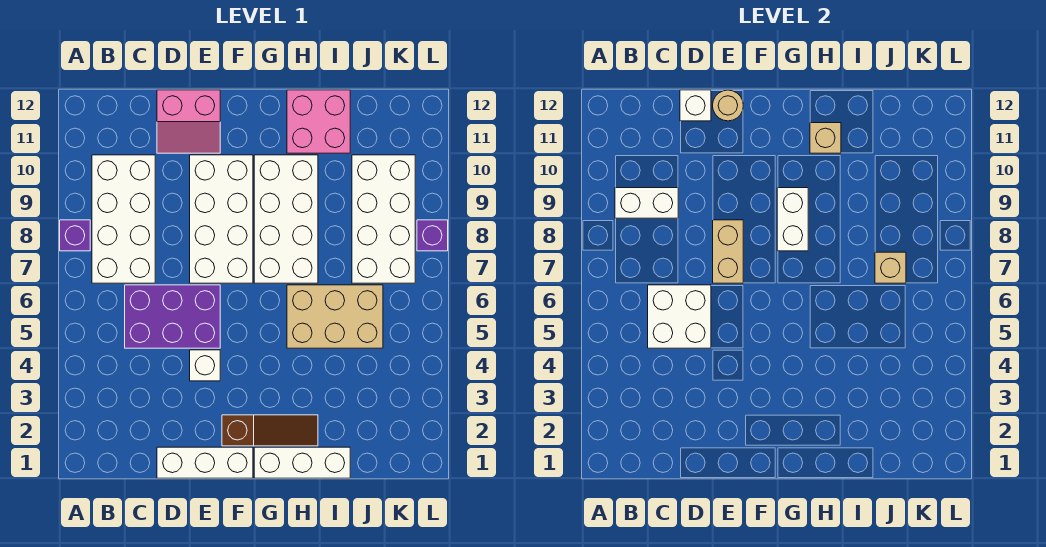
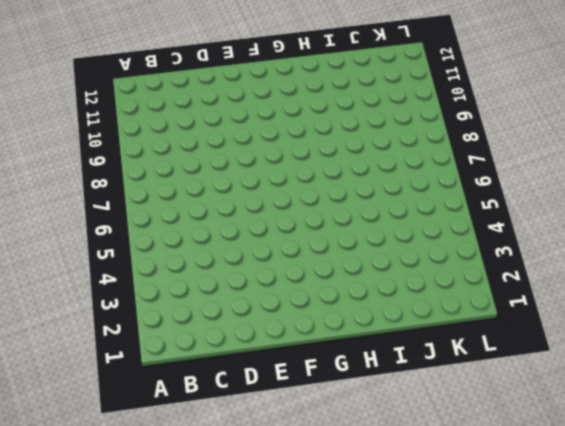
none -> purple 1x1 brick [60,220,90,251]
none -> white 2x4 brick [92,155,155,283]
none -> purple 2x3 brick [125,285,220,348]

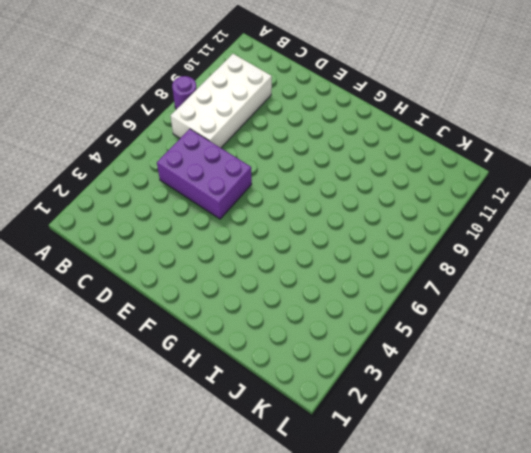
purple 1x1 round brick [172,76,197,109] -> purple 1x1 brick [60,220,90,251]
none -> white 1x3 brick [157,447,253,478]
none -> pink 2x2 slope [157,90,220,153]
none -> white 1x1 brick [190,350,220,381]

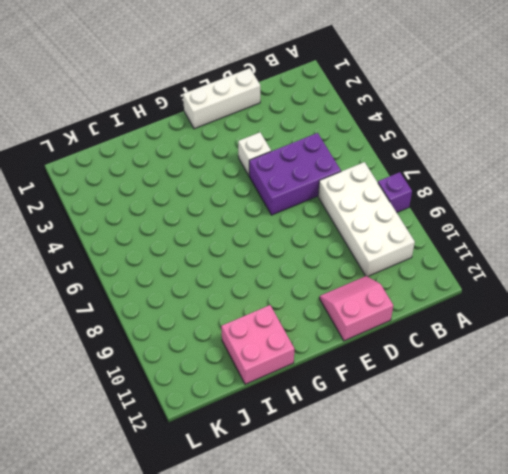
none -> white 2x4 brick [190,155,253,283]
none -> brown 1x3 slope [222,415,318,446]
none -> white 1x3 brick [254,447,350,478]

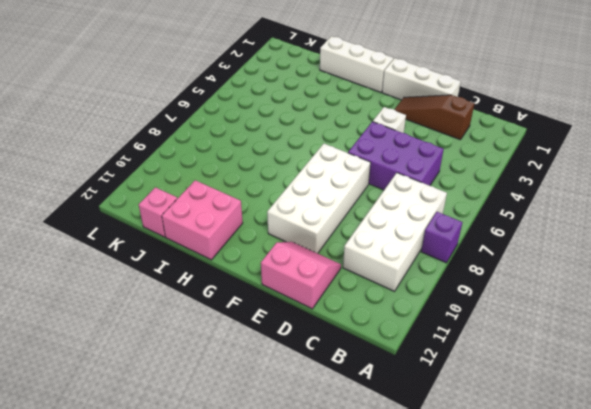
brown 1x3 slope [394,95,475,140] -> brown 1x3 slope moved to [222,415,318,446]
pink 1x1 brick [139,187,177,237] -> none
none -> white 2x4 brick [254,155,318,283]
none -> tan 2x3 brick [287,285,383,348]
none -> white 2x4 brick [352,155,415,283]

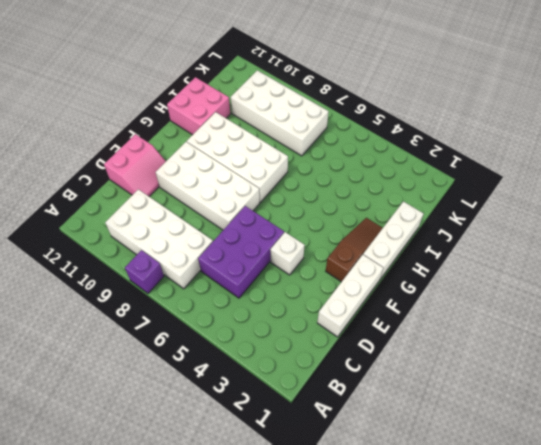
none -> tan 2x3 brick [287,285,383,348]
none -> purple 1x1 brick [417,220,448,251]
none -> white 1x2 brick [615,188,678,218]

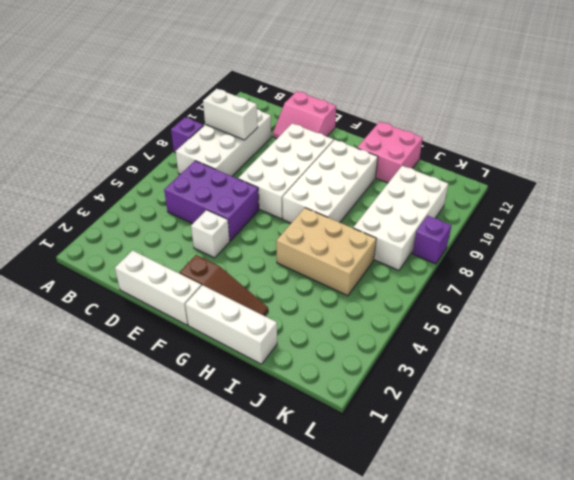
none -> white 2x2 brick [648,285,711,348]
none -> white 1x1 brick [680,90,711,121]
none -> tan 1x2 brick [713,220,743,283]

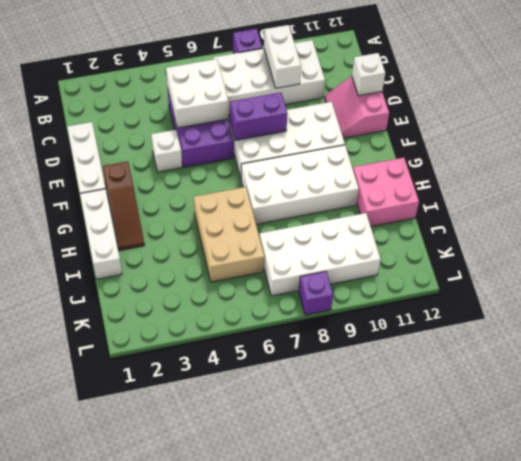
purple 1x2 brick [230,93,288,141] -> tan 1x2 brick [713,220,743,283]
none -> tan 1x1 round brick [713,90,743,121]
none -> white 1x2 brick [777,188,808,251]
none -> tan 1x1 brick [810,123,841,153]

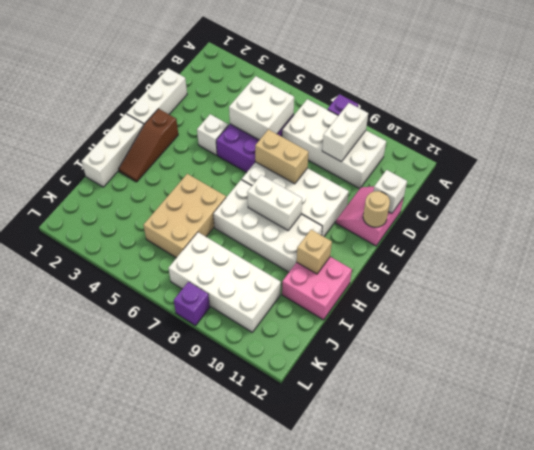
none -> tan 1x1 brick [875,252,906,283]

